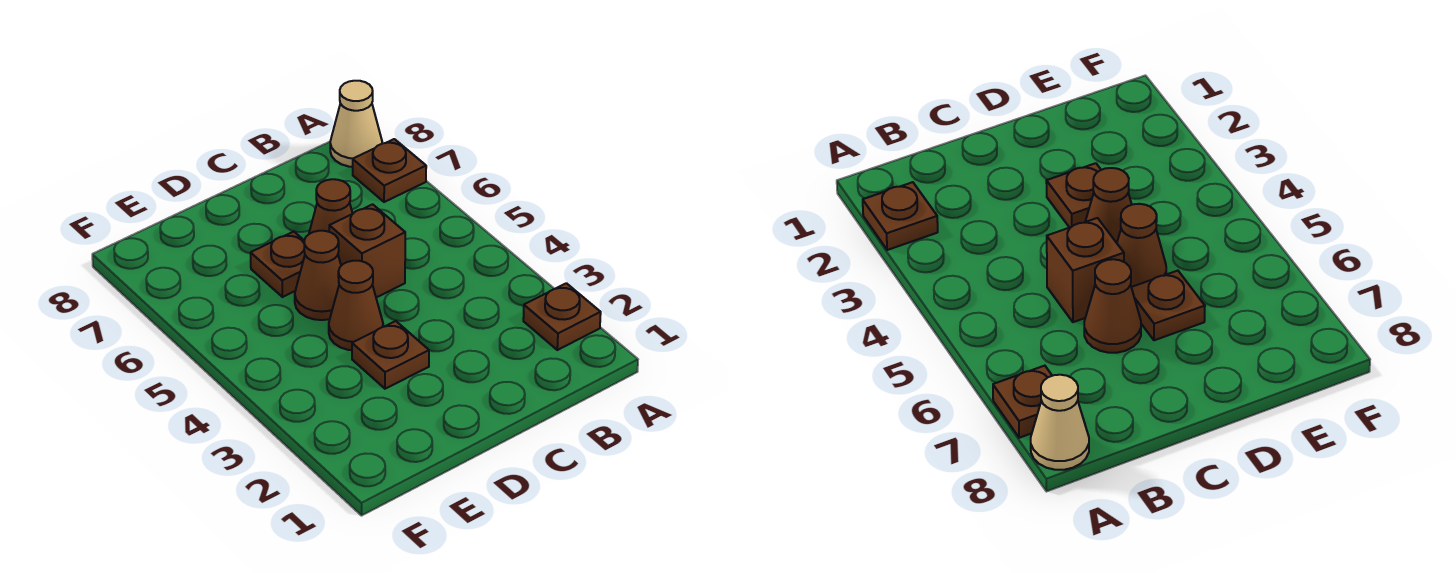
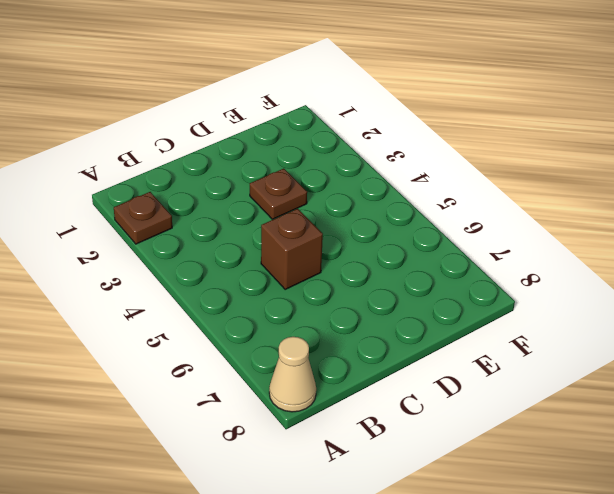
none -> brown 1x1 plate [353,139,426,202]
none -> brown 1x1 cone [309,179,353,234]

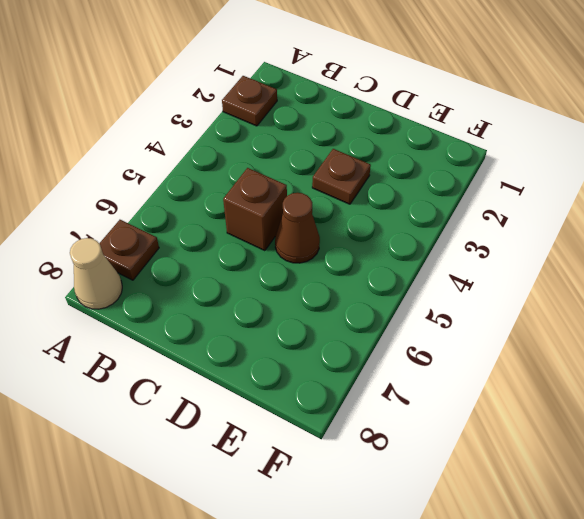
none -> brown 1x1 cone [309,179,353,234]
none -> brown 1x1 cone [329,261,383,350]

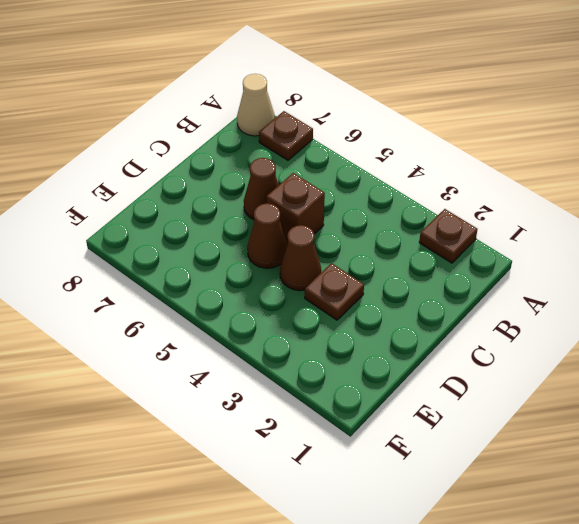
none -> brown 1x1 plate [251,232,305,297]

